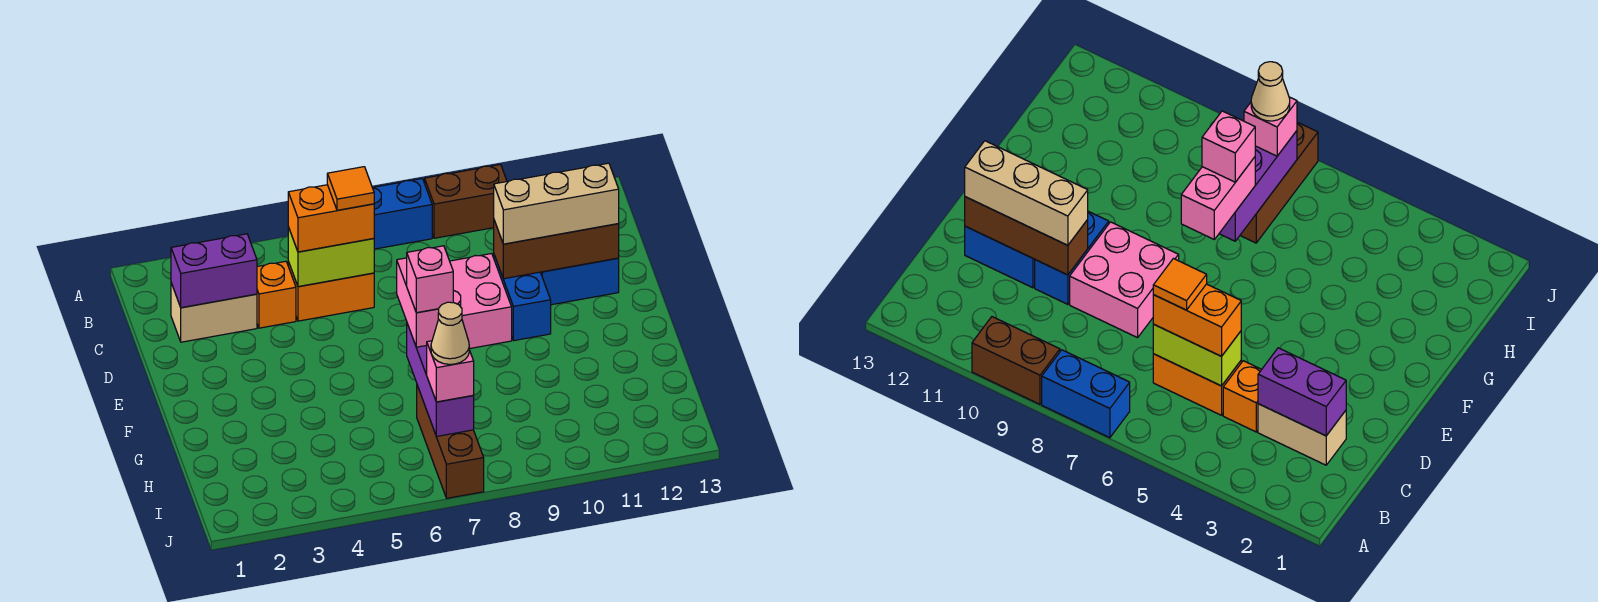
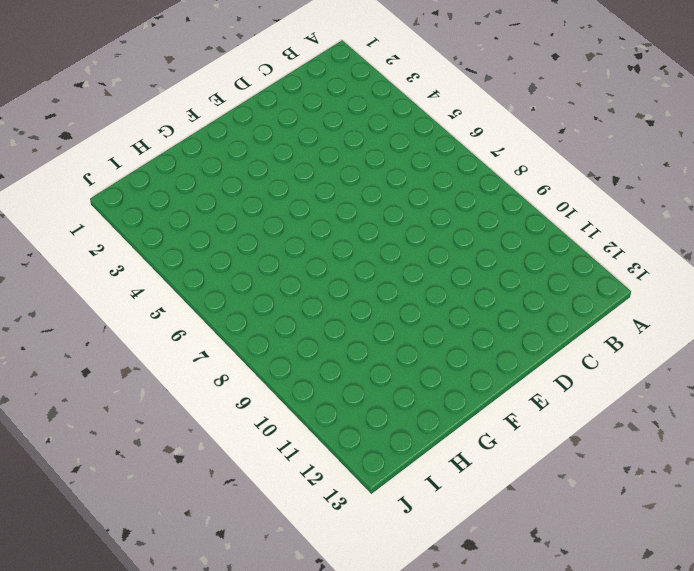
none -> blue 1x2 brick [373,179,432,249]
none -> brown 1x2 brick [425,165,507,238]
none -> tan 1x2 brick [171,283,257,342]

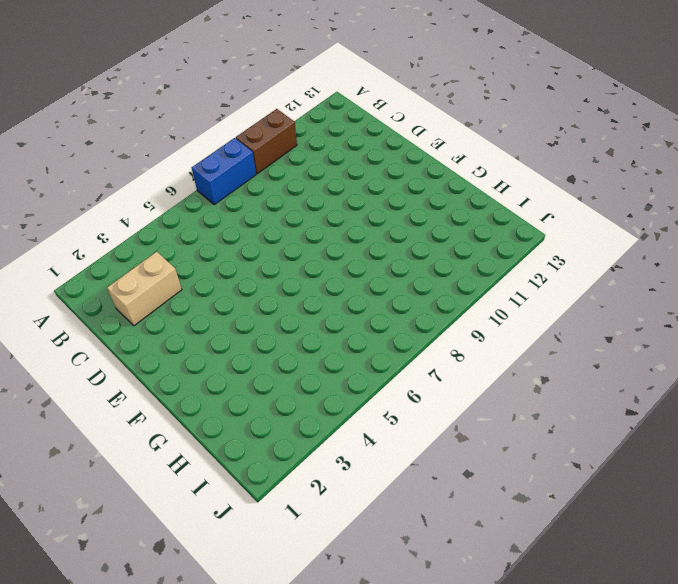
none -> orange 1x1 brick [257,261,296,328]
none -> orange 1x2 brick [288,262,374,321]
none -> pink 2x2 brick [450,254,512,349]

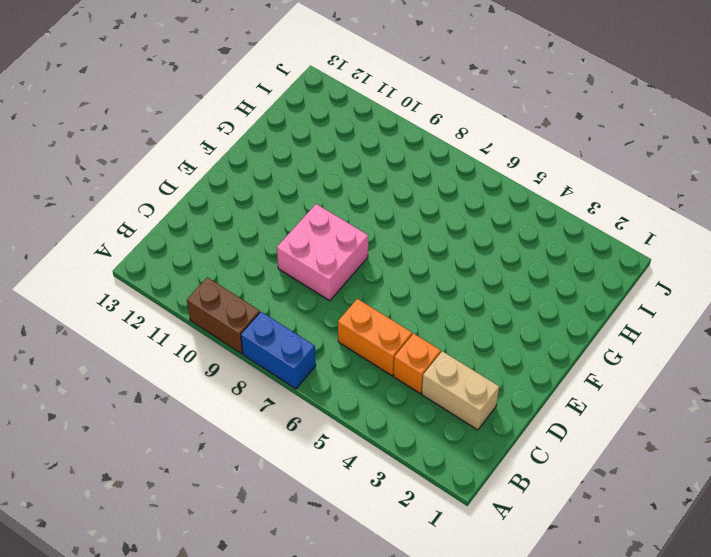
none -> blue 1x2 brick [494,255,551,341]
none -> blue 1x2 brick [541,258,619,305]
none -> brown 1x3 brick [417,386,484,498]

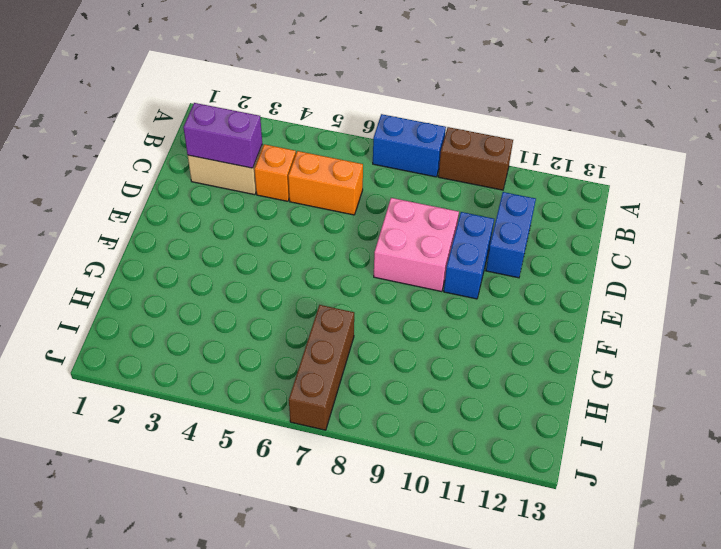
blue 1x2 brick [486,192,536,278] -> blue 1x2 brick turned to [541,258,619,305]
none -> lime 1x2 brick [288,227,374,287]
none -> brown 1x3 brick [494,221,619,279]
none -> purple 1x3 brick [407,324,474,437]

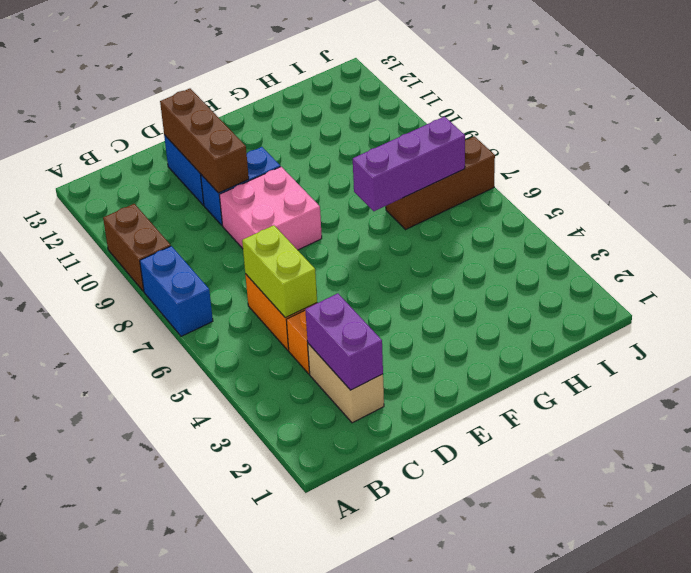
none -> orange 1x2 brick [288,185,374,252]
none -> tan 1x3 brick [494,163,619,244]
none -> pink 1x2 brick [397,258,439,347]

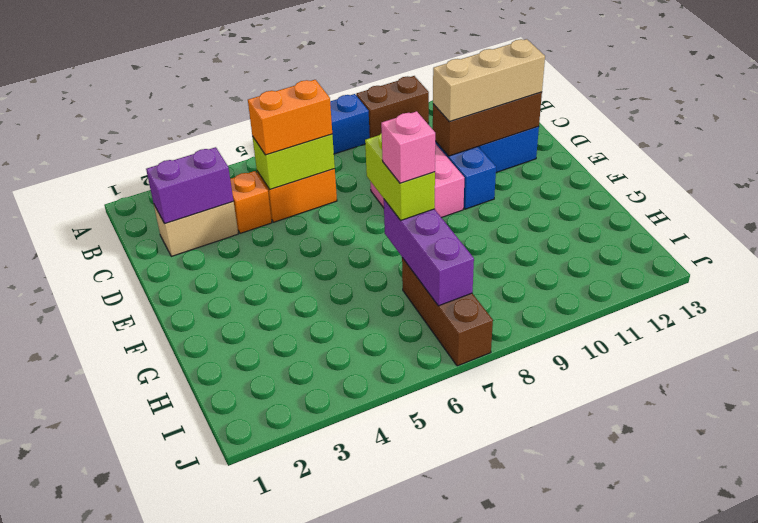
lime 1x2 brick [365,133,435,220] -> pink 1x2 brick [397,258,439,347]
none -> pink 1x1 brick [427,341,474,402]
none -> orange 1x1 tile [327,167,374,210]
none -> tan 1x1 cone [431,302,469,364]

